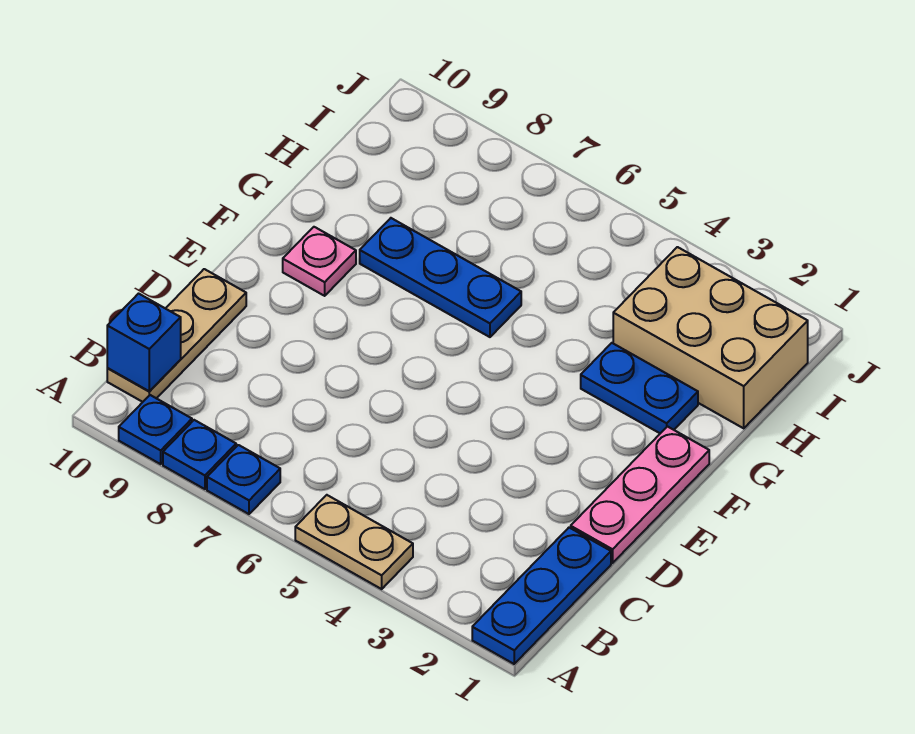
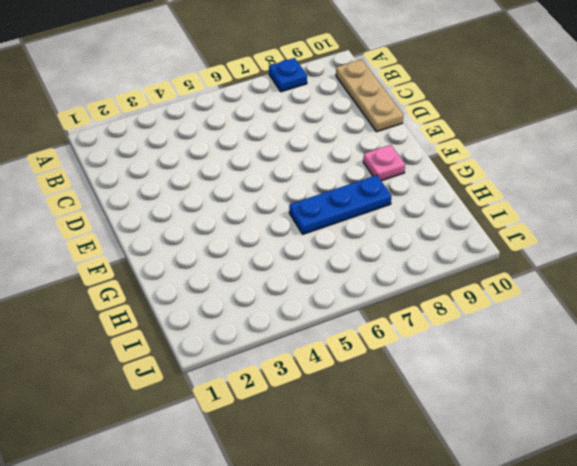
none -> blue 1x3 plate [472,528,611,664]
none -> tan 1x2 plate [295,495,413,589]
none -> blue 1x1 plate [207,445,280,514]

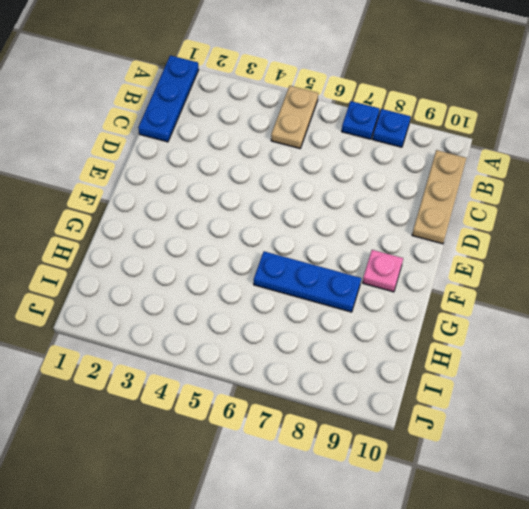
tan 1x2 plate [271,86,318,148] -> tan 1x2 plate turned to [295,495,413,589]
none -> blue 1x1 plate [119,395,192,464]
none -> pink 1x3 plate [571,427,709,563]
none -> blue 1x2 plate [581,343,698,433]

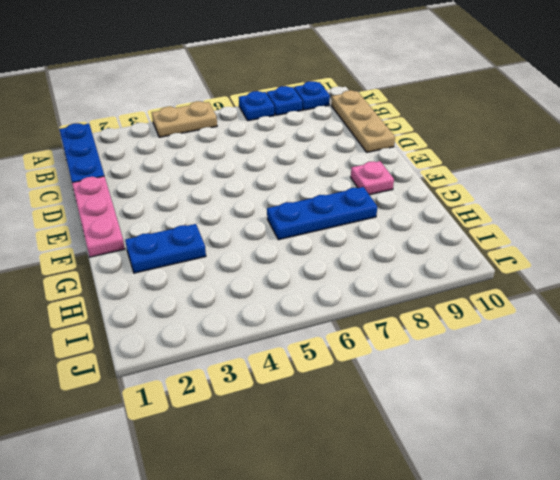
none -> tan 2x3 brick [613,247,808,428]
none -> blue 1x1 brick [107,294,181,391]

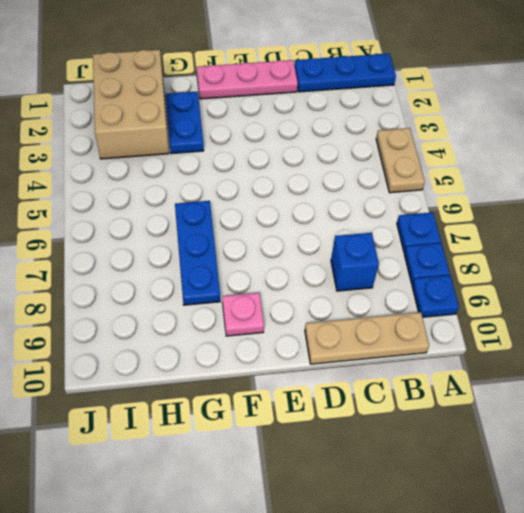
blue 1x1 brick [331,233,379,291] -> blue 1x1 brick moved to [107,294,181,391]

